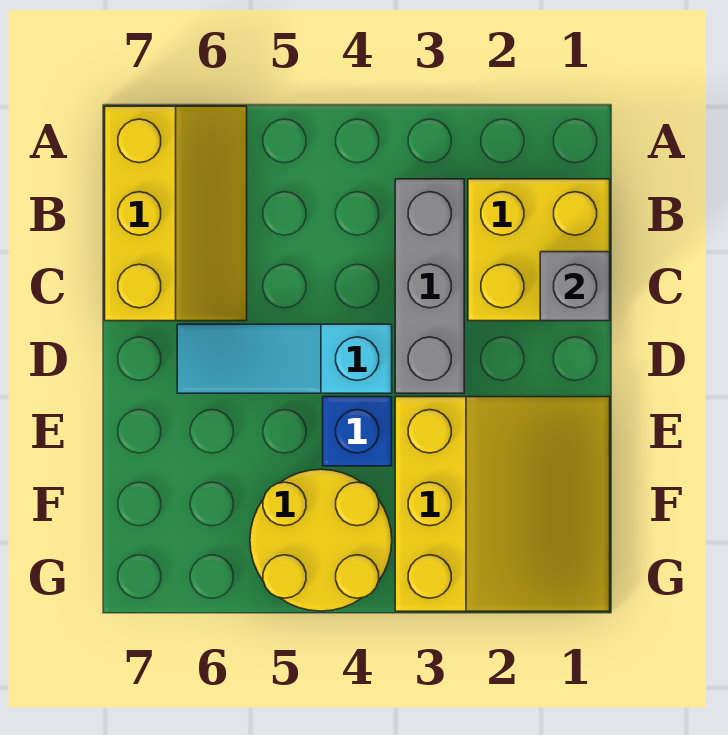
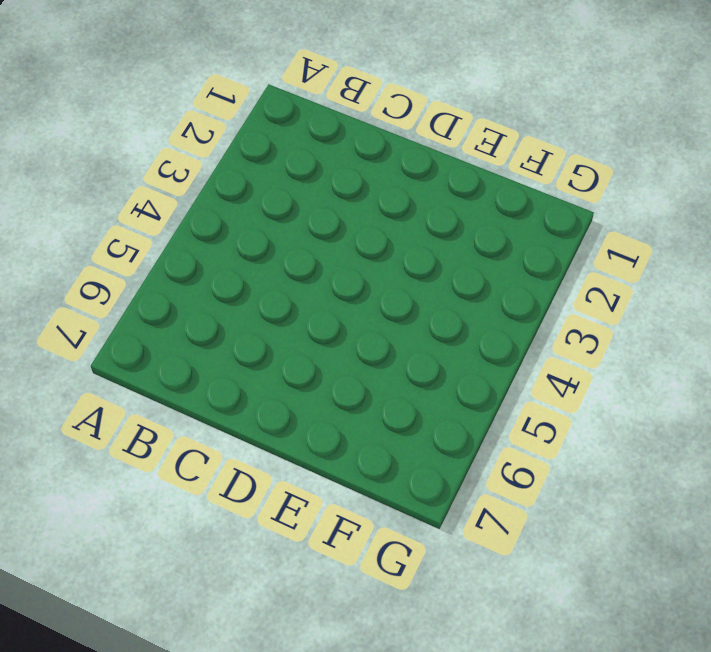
none -> yellow 2x3 slope [105,106,247,321]
none -> yellow 2x2 brick [468,179,610,321]

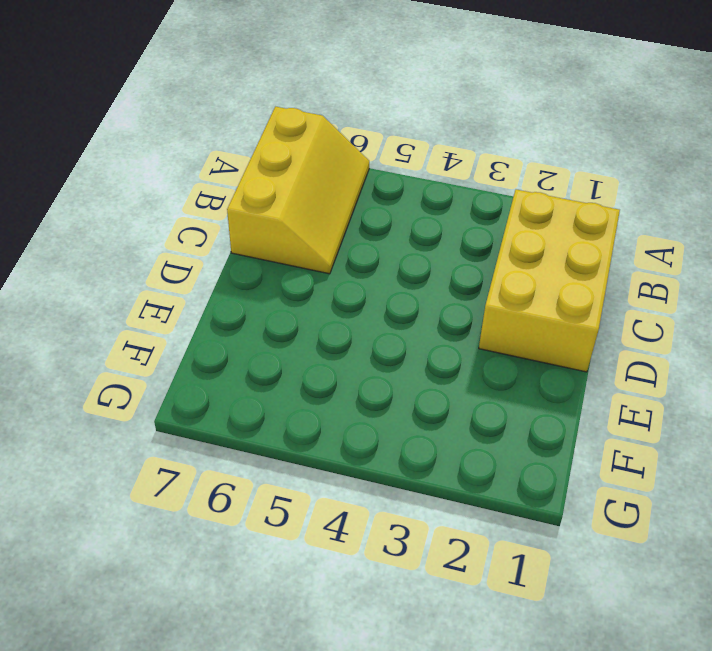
yellow 2x3 brick [479,189,620,372] -> yellow 2x2 brick [468,179,610,321]
none -> grey 1x3 brick [395,179,464,393]
none -> cyan 1x3 slope [177,324,392,393]

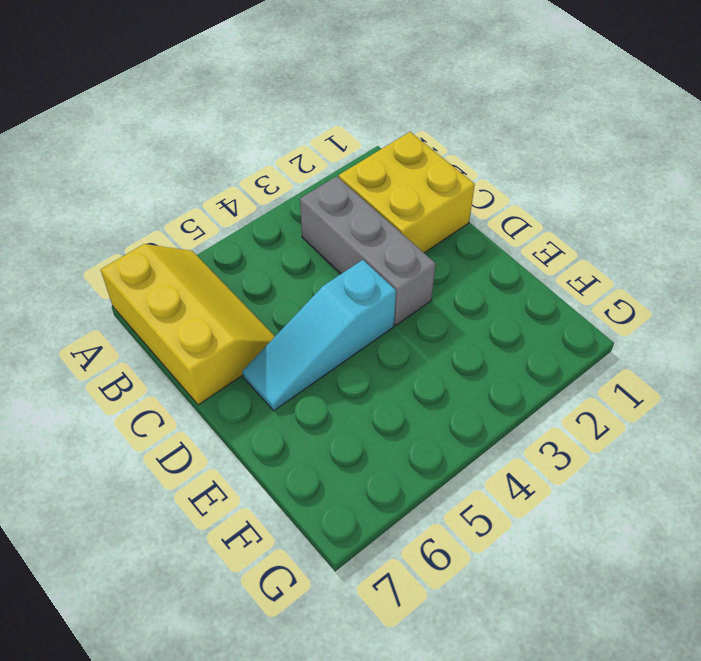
none -> yellow 3x3 slope [395,397,610,611]
none -> blue 1x1 brick [323,397,392,466]

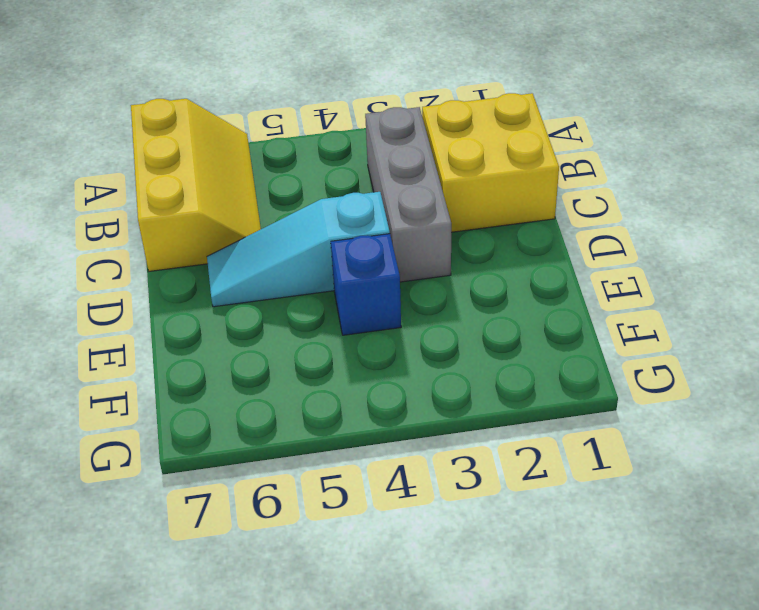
none -> yellow 3x3 slope [395,397,610,611]
none -> yellow 2x2 round brick [250,469,392,611]

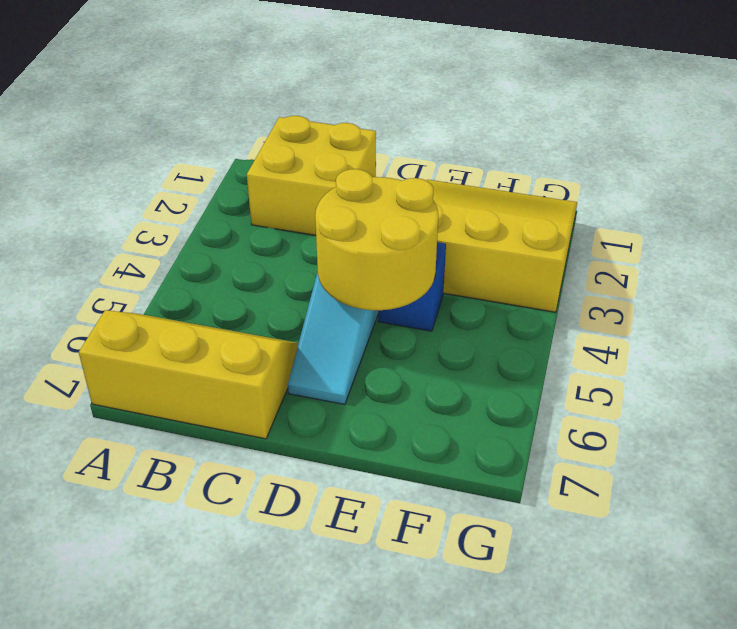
yellow 2x2 round brick [315,169,438,310] -> yellow 2x2 round brick moved to [250,469,392,611]
none -> grey 1x3 brick [395,179,464,393]
none -> grey 1x1 brick [540,252,610,321]

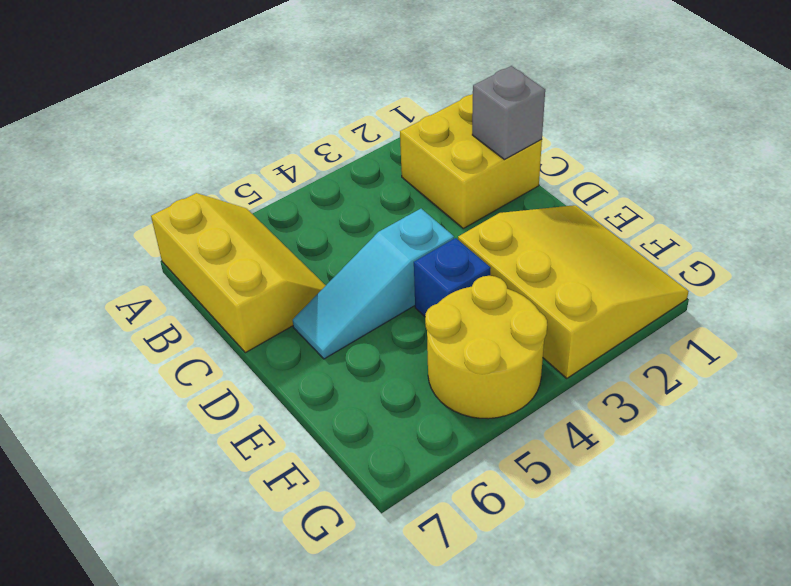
none -> grey 1x3 brick [395,179,464,393]

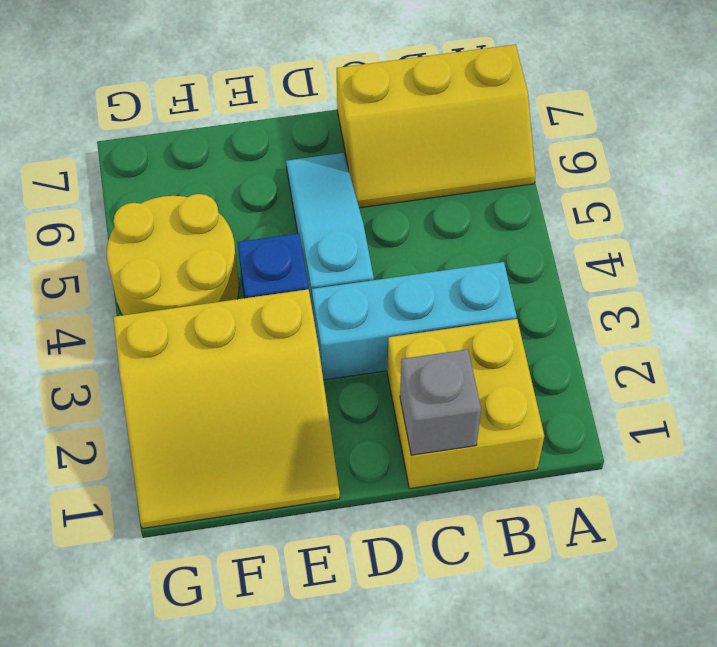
cyan 1x3 brick [312,262,517,380] -> grey 1x3 brick [395,179,464,393]

